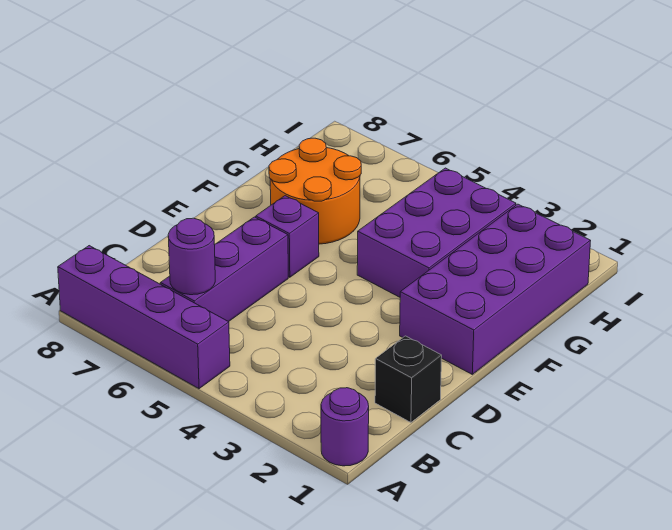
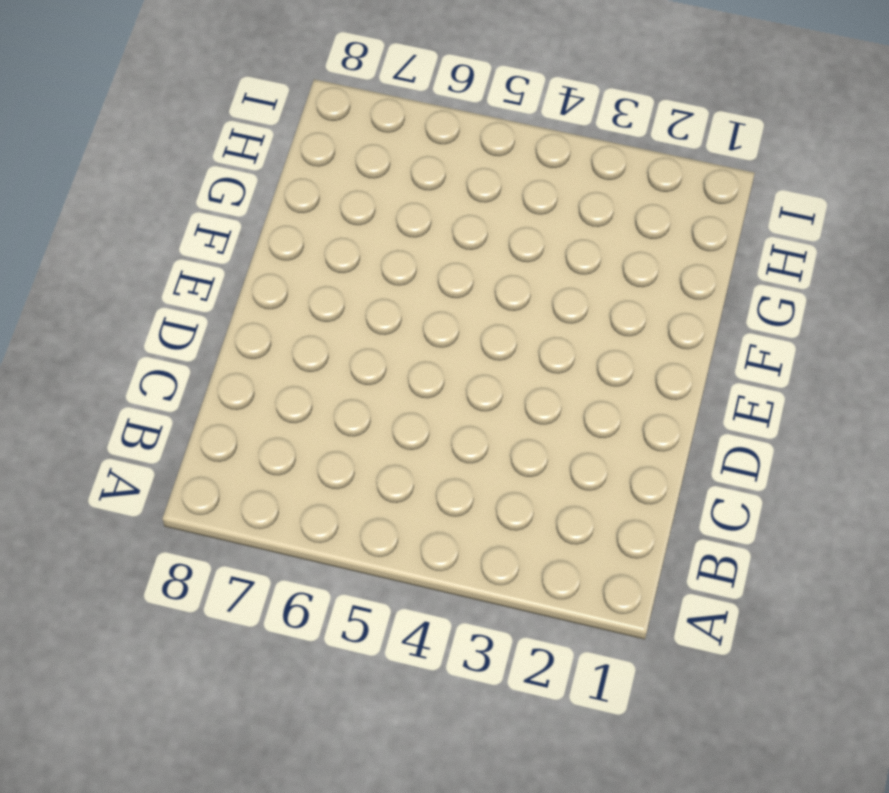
none -> purple 1x1 round brick [321,388,369,466]
none -> purple 1x4 brick [58,246,230,389]

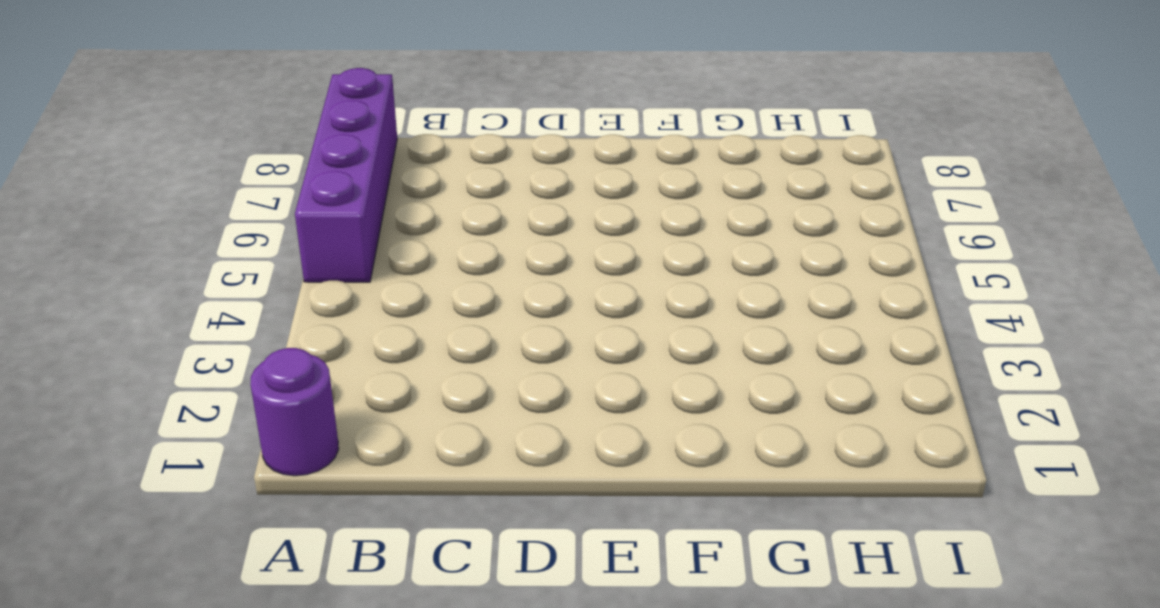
none -> purple 1x3 brick [160,217,288,322]
none -> black 1x1 brick [375,336,442,422]

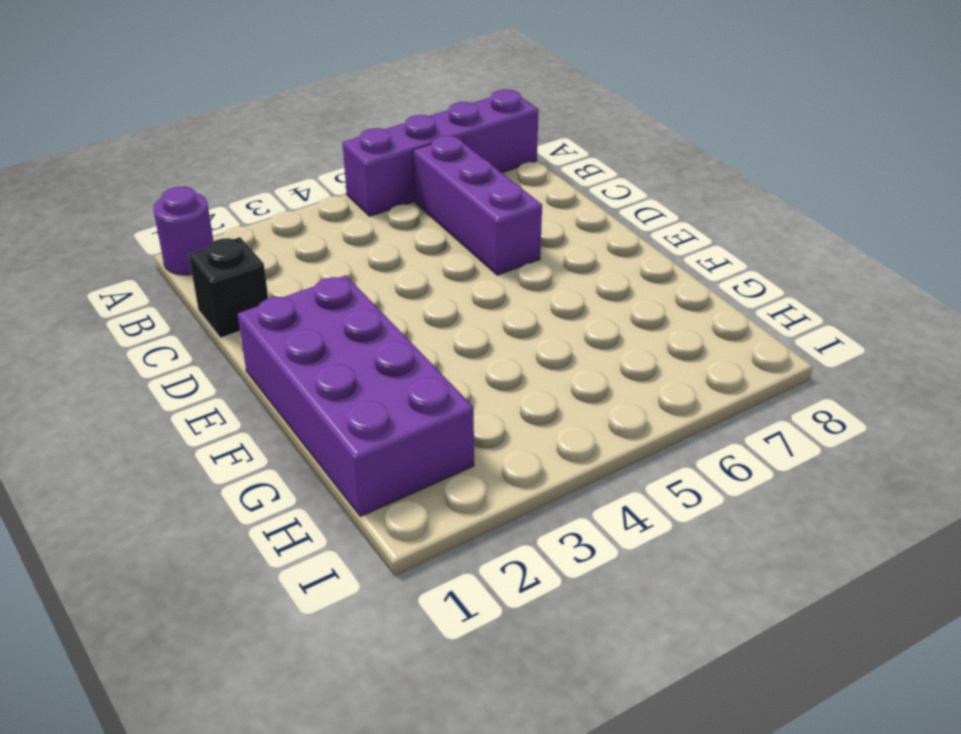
none -> purple 1x1 brick [256,196,319,277]
none -> purple 2x3 brick [357,168,516,297]

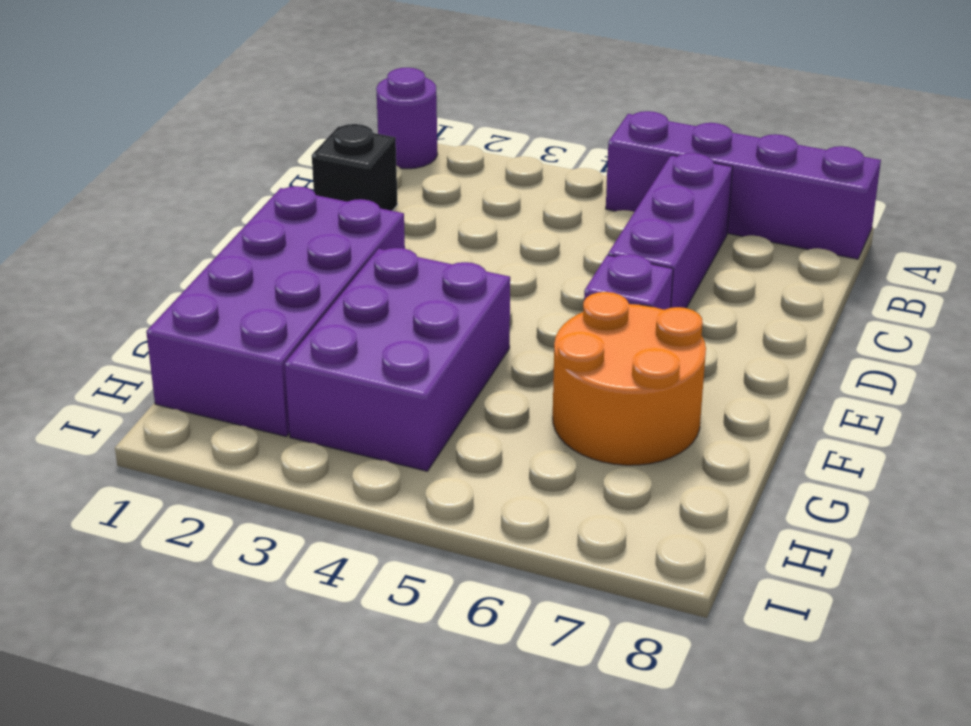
none -> purple 1x1 round brick [168,218,215,295]

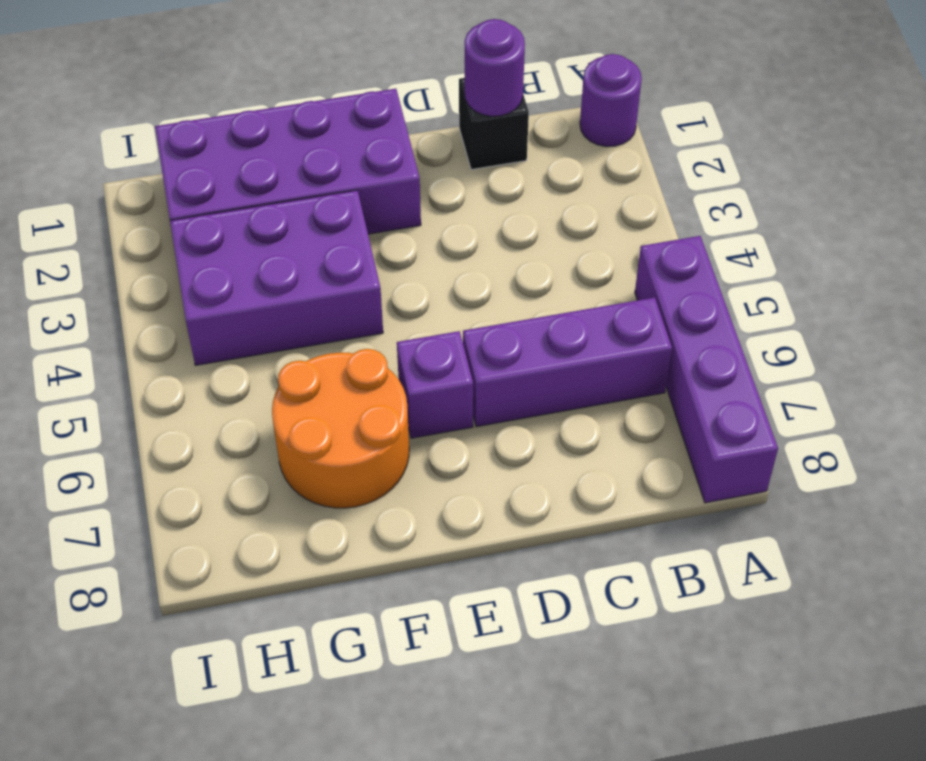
purple 1x1 round brick [465,19,525,116] -> purple 1x1 round brick moved to [168,218,215,295]

